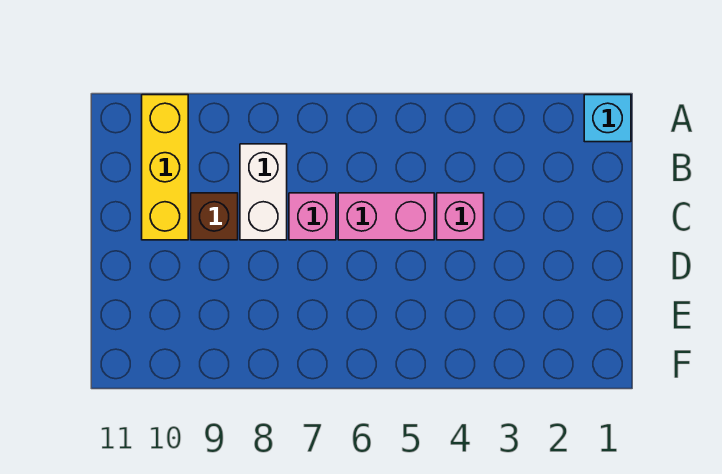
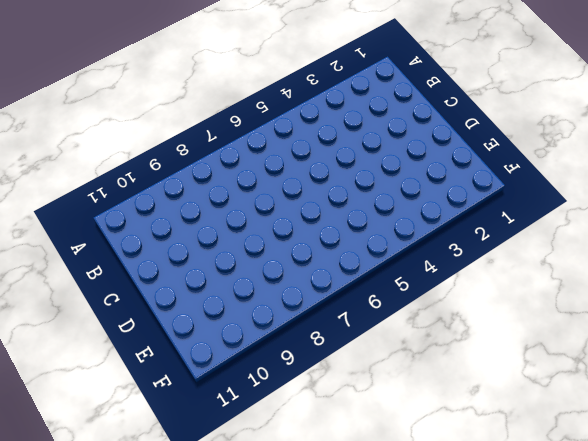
none -> cyan 1x1 brick [584,95,631,142]
none -> yellow 1x3 brick [142,95,188,240]

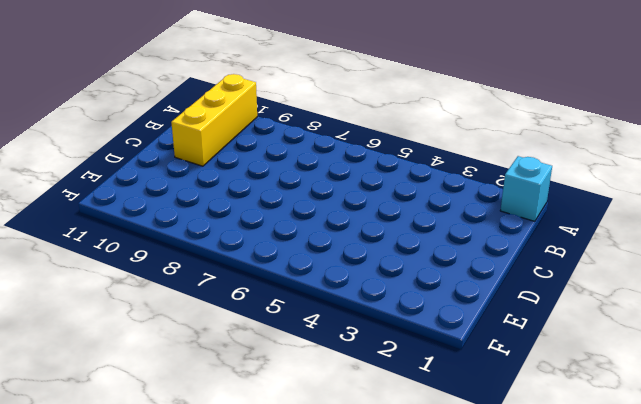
none -> white 1x2 brick [240,144,287,240]
none -> pink 1x1 brick [437,193,484,240]

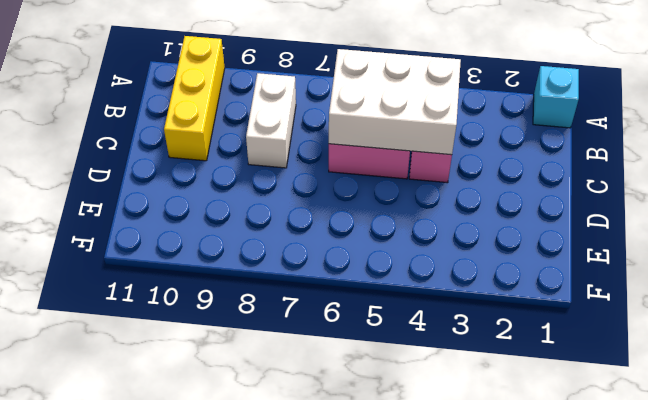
white 2x3 brick [329,49,461,155] -> none
none -> pink 1x1 brick [289,193,336,240]
none -> brown 1x1 brick [191,193,238,240]

